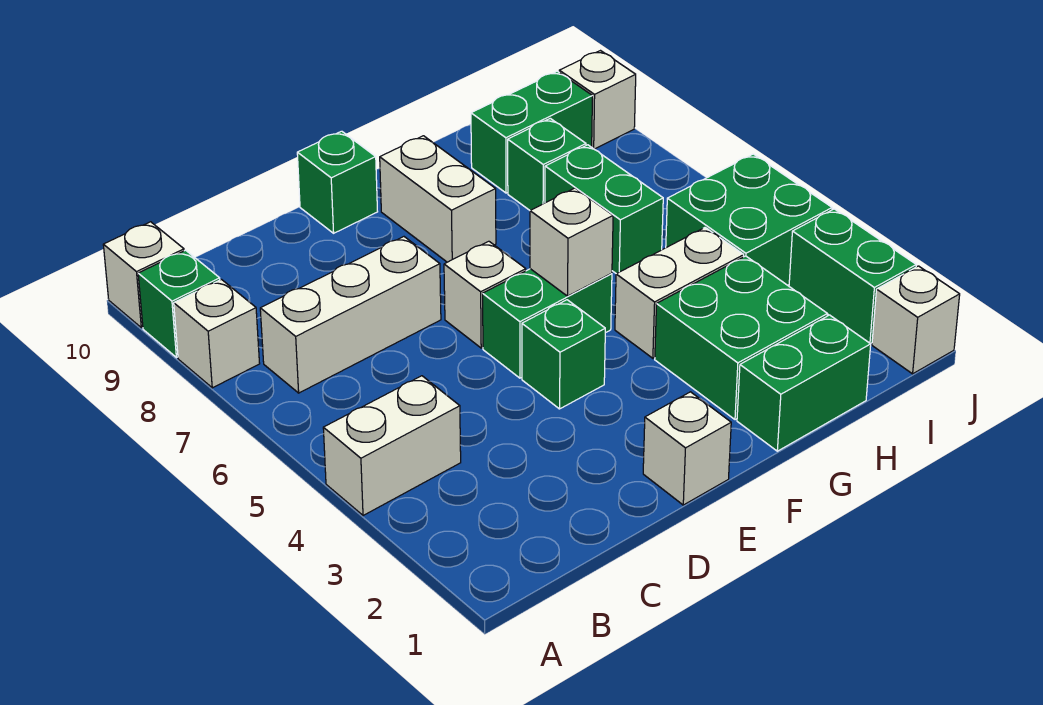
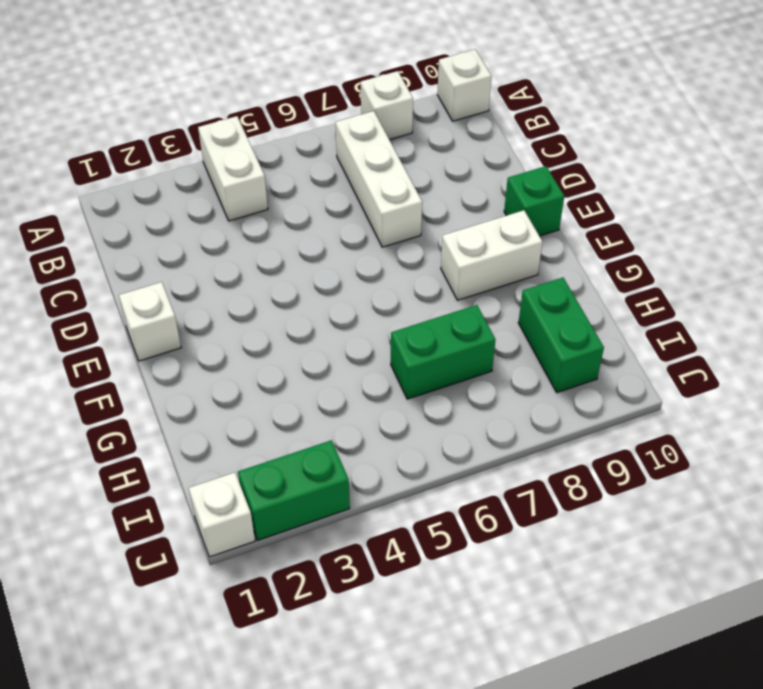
none -> green 1x1 brick [138,250,220,358]
none -> green 1x1 brick [522,300,605,409]
none -> green 1x2 brick [483,269,612,378]

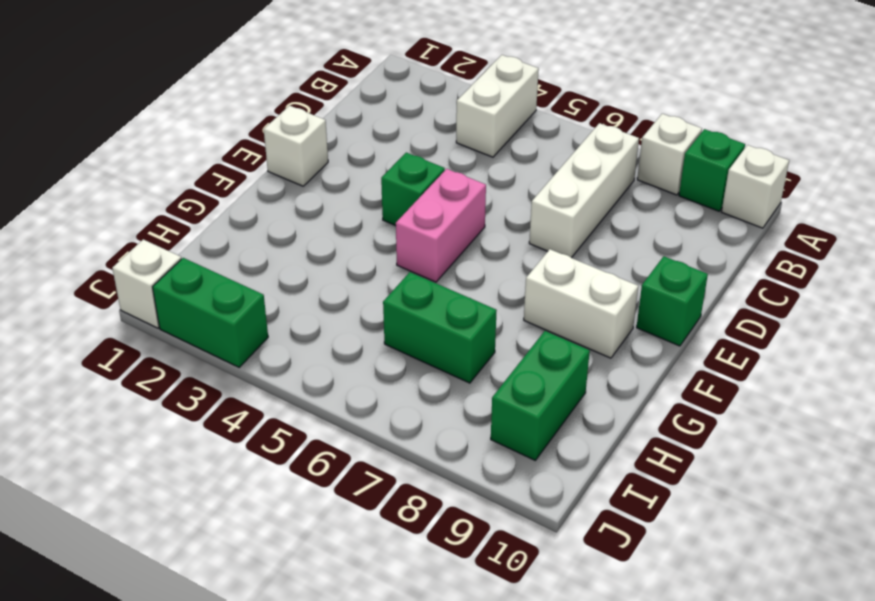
pink 1x2 brick [396,169,486,282] -> green 1x2 brick [483,269,612,378]
none -> white 1x1 brick [444,241,526,348]
none -> green 1x2 brick [737,315,871,451]
none -> green 2x2 brick [655,256,827,420]

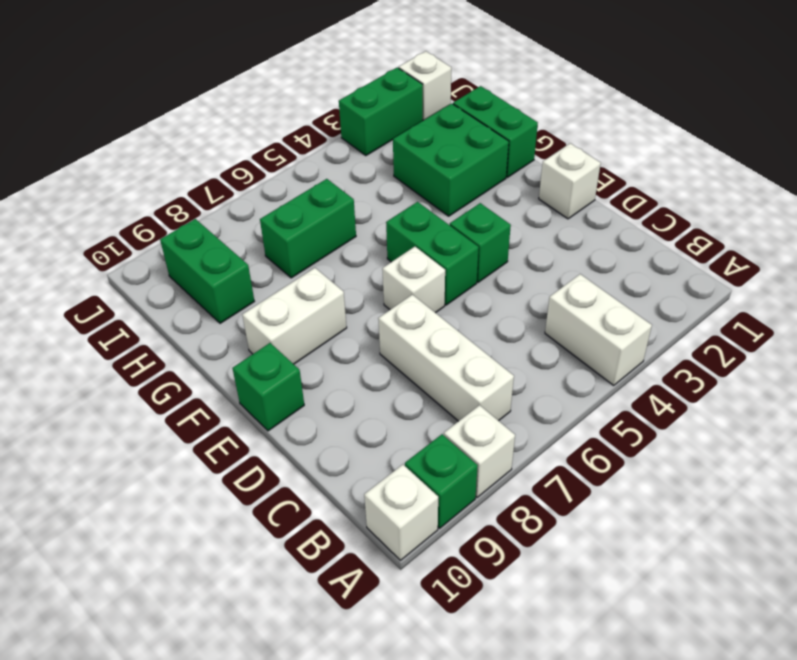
none -> white 1x2 brick [615,228,744,358]
none -> green 1x1 brick [508,118,586,210]
none -> green 2x2 brick [666,154,832,285]

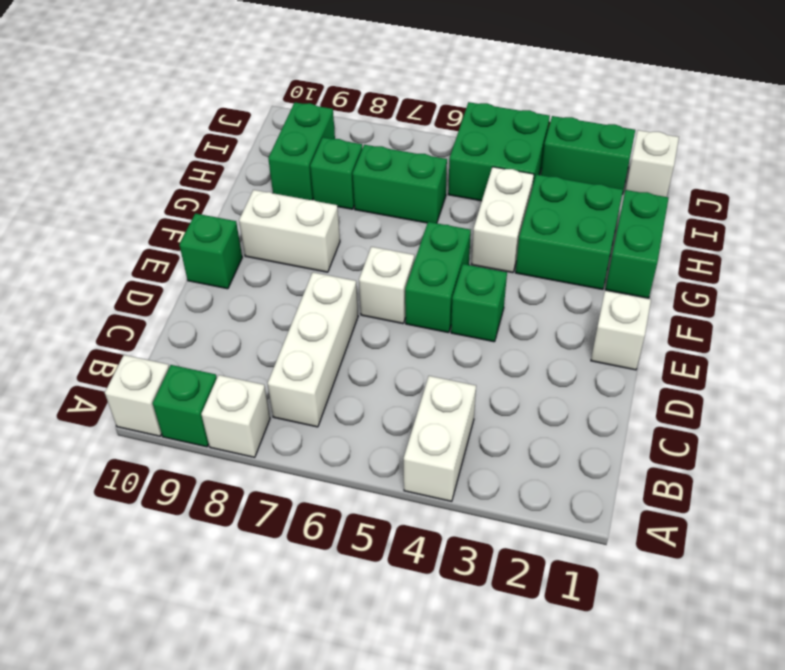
none -> white 1x1 brick [559,51,636,149]
none -> white 1x1 brick [530,188,613,296]

